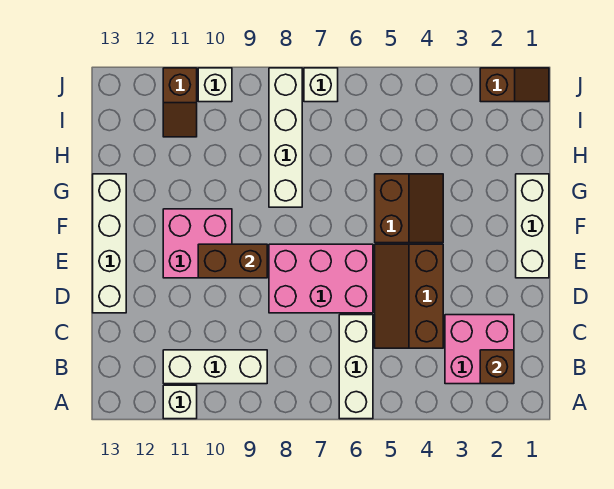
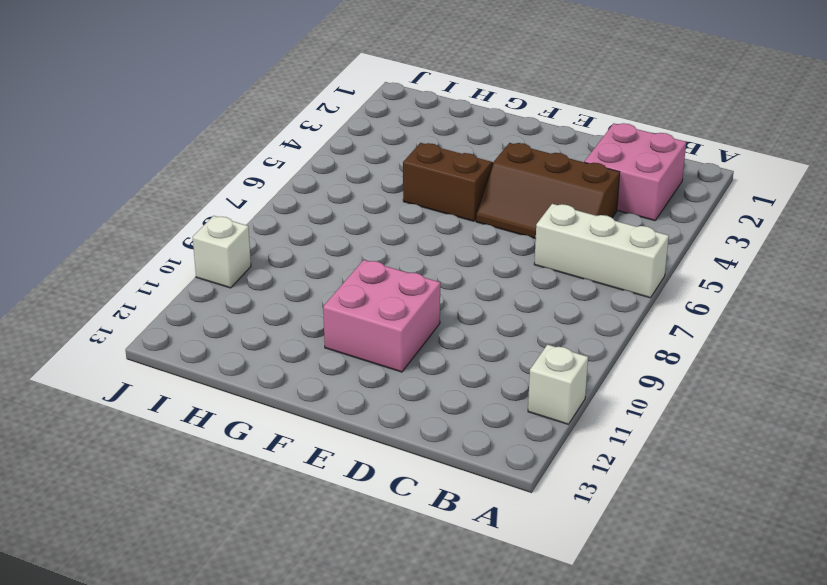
none -> white 1x3 brick [163,350,267,384]
none -> pink 2x3 brick [269,244,373,313]
none -> white 1x4 brick [93,174,126,313]

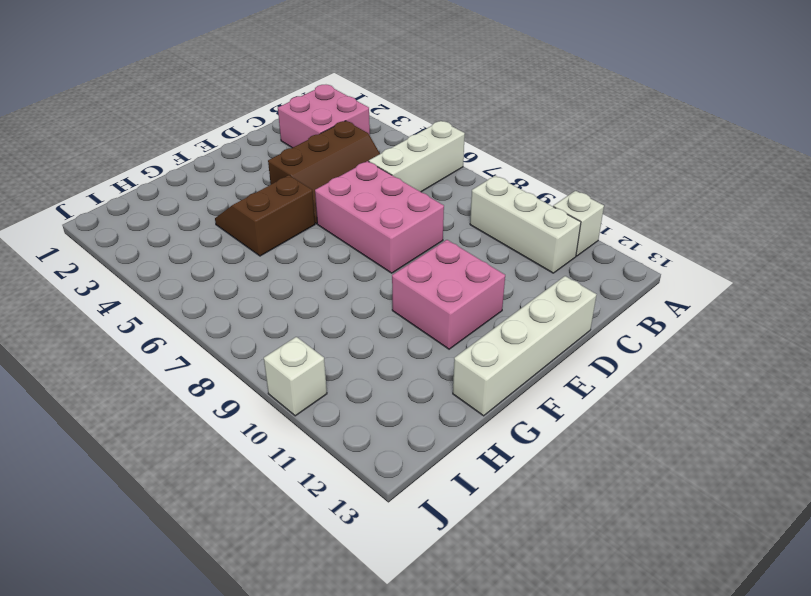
none -> white 1x3 brick [516,174,549,278]
none -> white 1x4 brick [269,68,302,207]
none -> brown 1x2 slope [163,68,197,137]

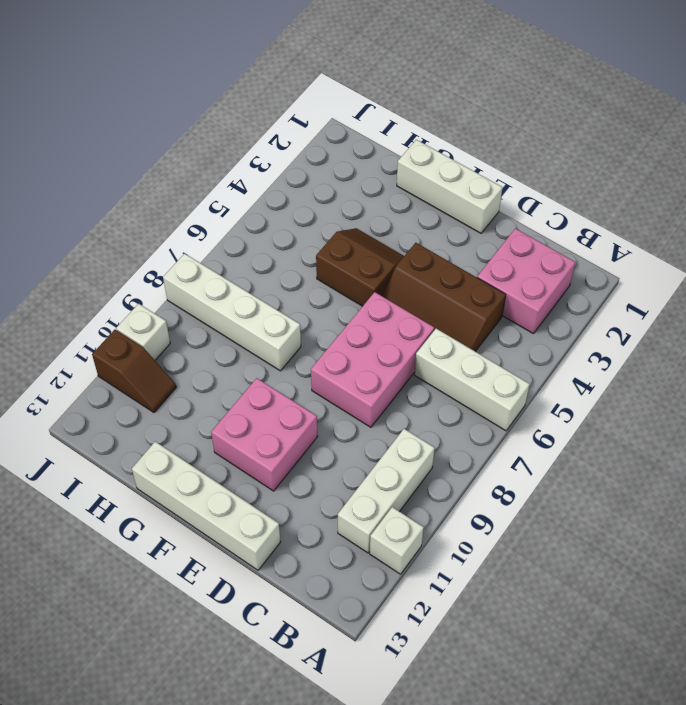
none -> brown 1x2 slope [480,68,549,102]
none -> white 1x1 brick [304,68,338,102]
none -> brown 1x1 brick [480,350,514,384]

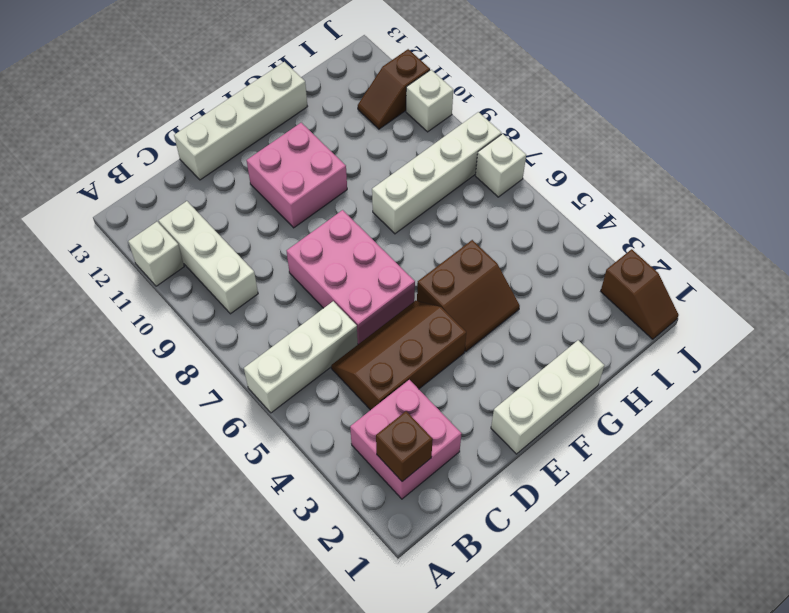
none -> brown 1x2 brick [198,244,267,278]

